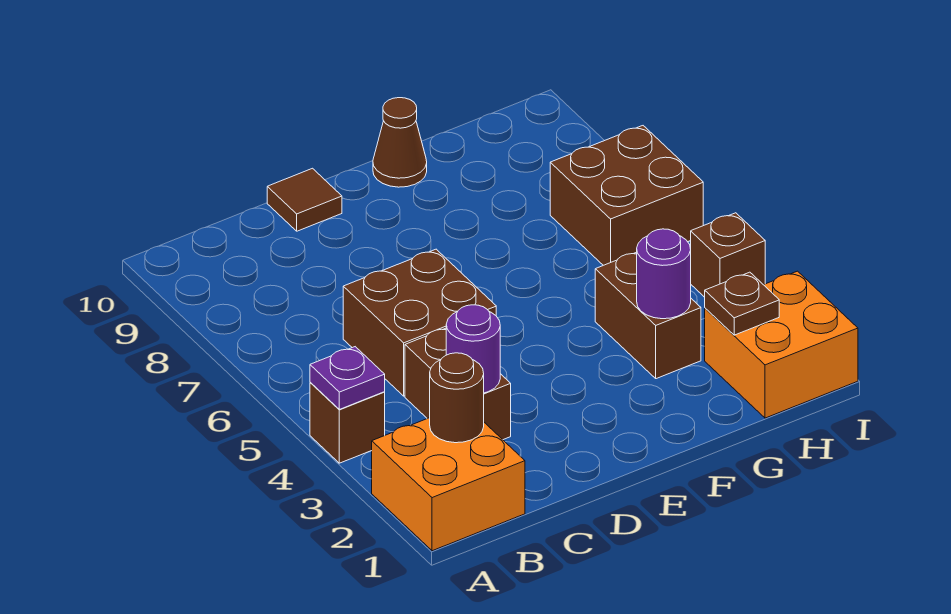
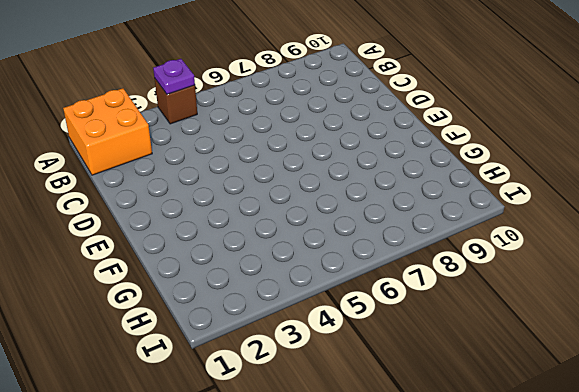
none -> brown 1x2 brick [405,328,511,440]
none -> brown 2x2 brick [343,249,496,396]
none -> brown 1x1 tile [267,168,342,231]

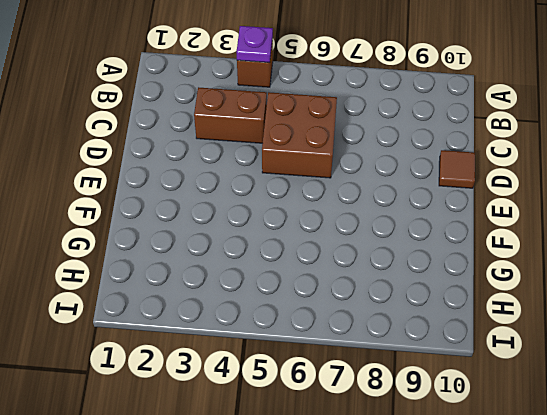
none -> orange 2x2 brick [372,418,525,551]
none -> brown 1x1 cone [373,98,427,187]
none -> brown 1x2 brick [595,252,701,379]

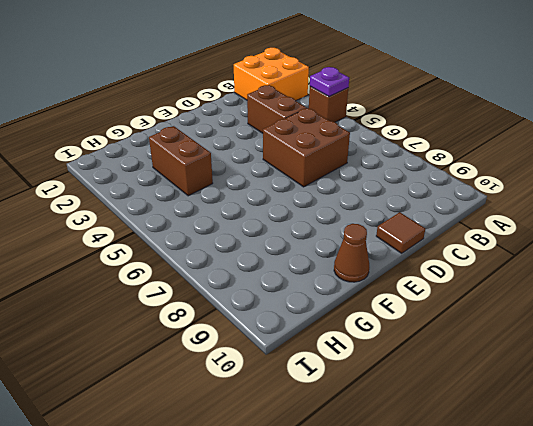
none -> orange 2x2 brick [705,271,858,418]
none -> brown 2x2 brick [550,126,703,265]
none -> brown 1x1 brick [691,213,765,297]

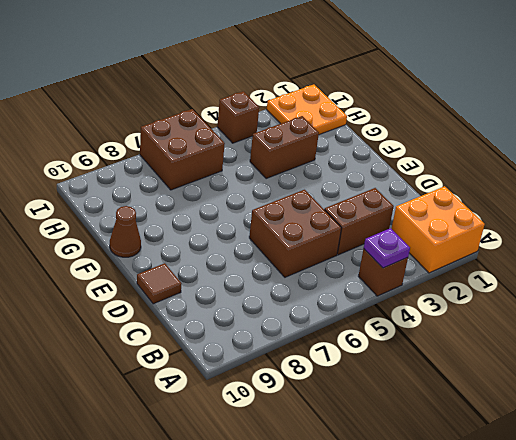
orange 2x2 plate [267,85,347,135] -> orange 2x2 brick [705,271,858,418]
none -> brown 1x1 round brick [430,353,484,443]
none -> purple 1x1 round brick [446,305,500,393]
none -> purple 1x1 round brick [637,229,691,319]

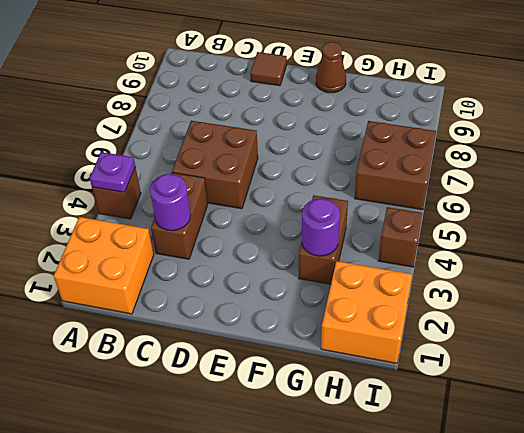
none -> brown 1x1 round brick [430,353,484,443]
none -> brown 1x1 plate [705,272,779,335]

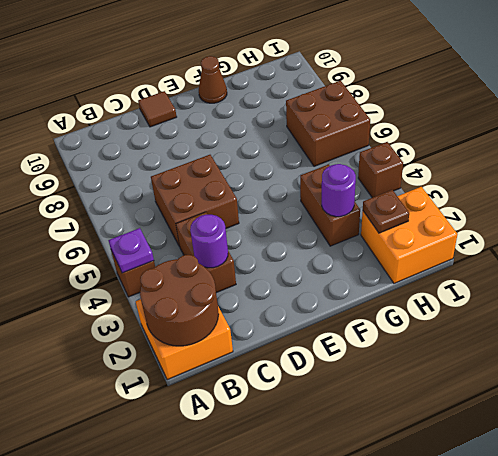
brown 2x2 round brick [140,255,219,346] -> brown 1x1 round brick [430,353,484,443]

